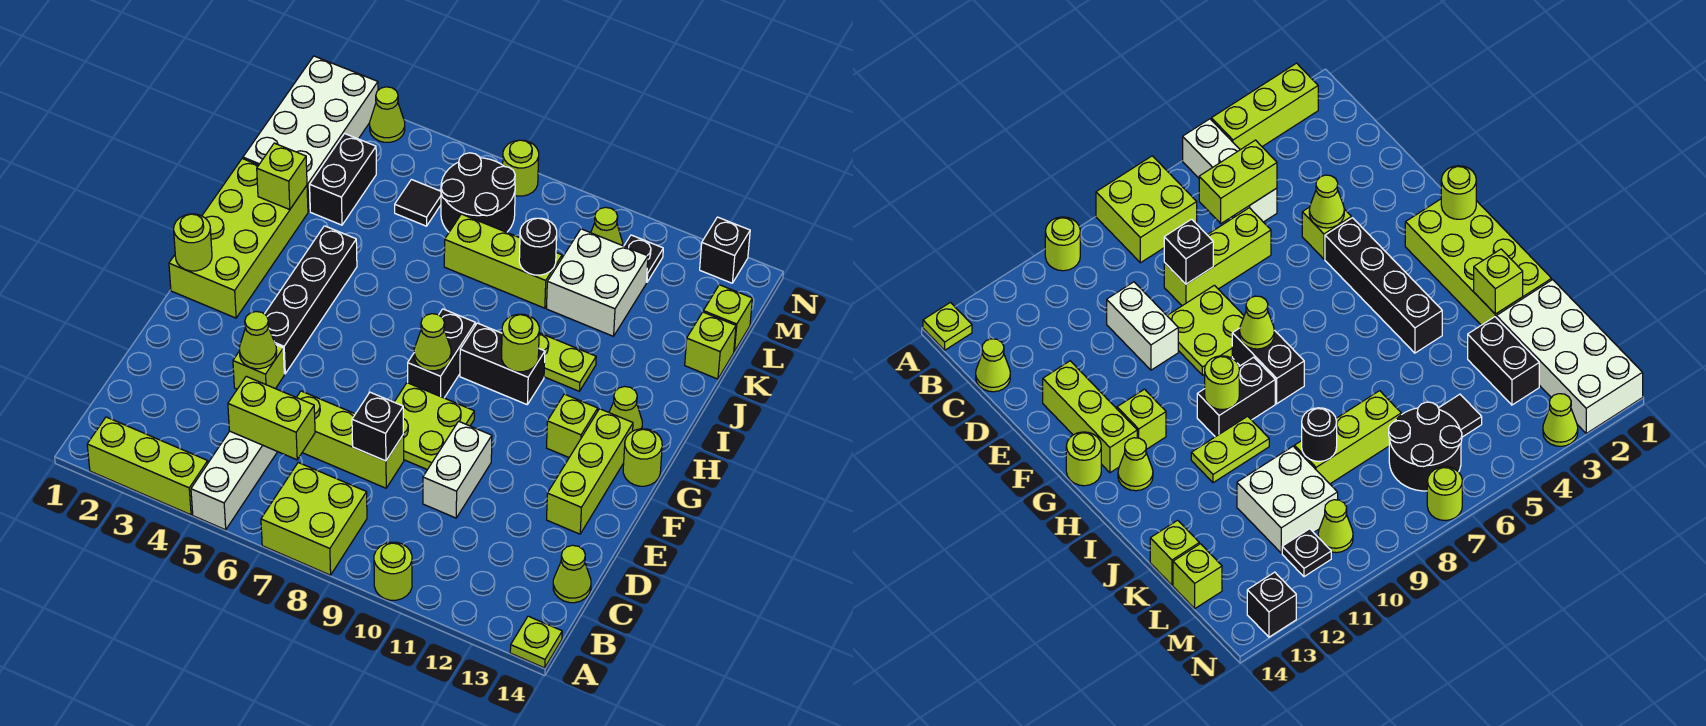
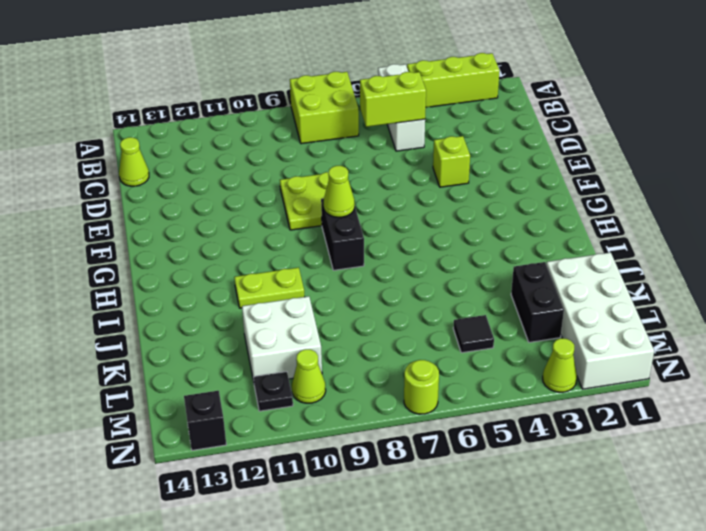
none -> lime 1x1 round brick [374,542,412,600]
none -> lime 1x1 plate [510,616,562,668]
none -> lime 1x3 brick [297,391,404,488]
none -> white 1x2 brick [423,421,492,518]

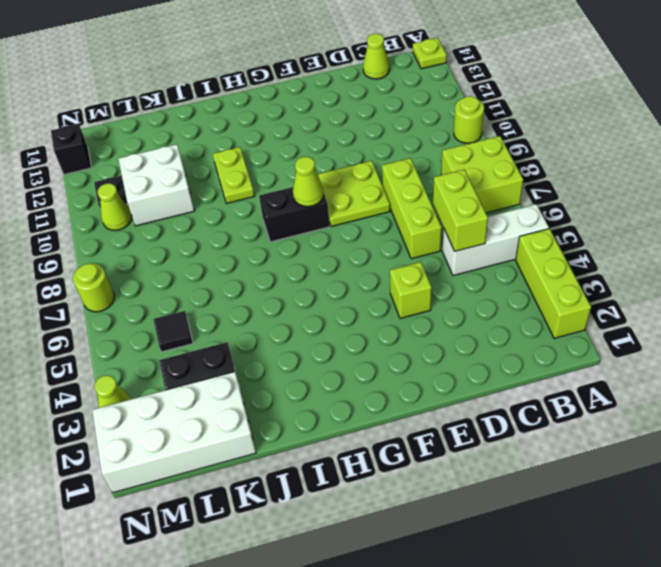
none -> white 1x2 brick [423,421,492,518]
none -> lime 1x3 brick [547,409,633,534]
none -> black 1x4 brick [265,226,357,374]
none -> lime 2x4 brick [169,159,308,318]

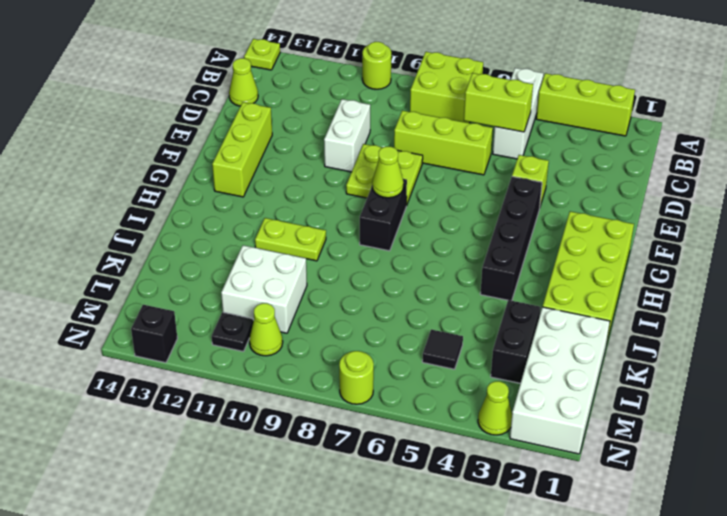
none -> lime 1x1 brick [547,394,598,457]
none -> lime 1x1 round brick [623,429,662,486]
none -> black 1x2 brick [460,323,545,405]
none -> lime 1x1 cone [609,386,642,431]

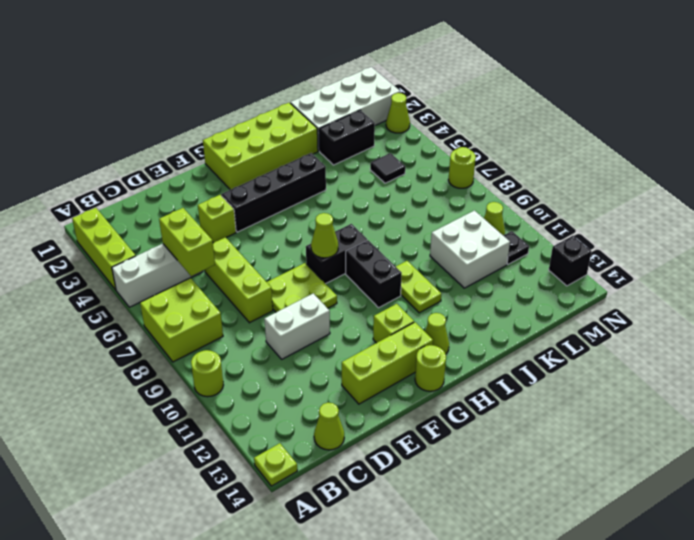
none -> lime 1x3 brick [444,214,562,308]
none -> lime 1x1 brick [685,312,736,379]
none -> black 2x2 round brick [441,153,515,232]
none -> lime 1x1 brick [703,285,752,351]

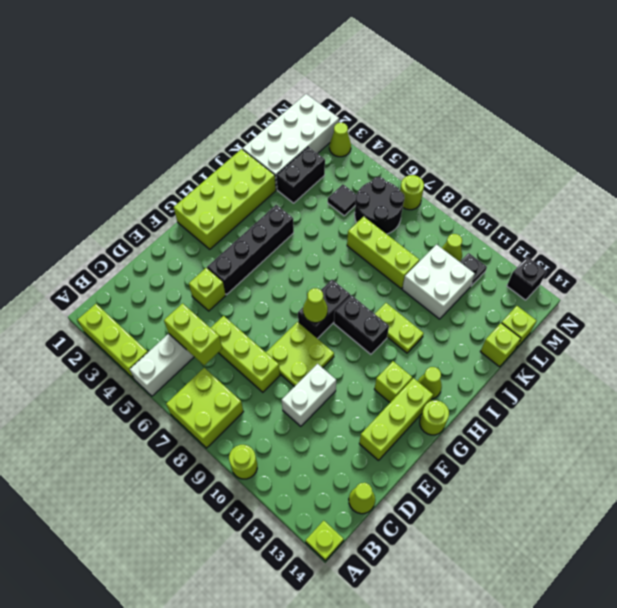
none -> black 1x1 brick [352,392,403,461]
none -> lime 1x1 cone [239,312,277,369]
none -> lime 1x1 round brick [174,214,212,271]
none -> lime 1x1 round brick [502,314,539,372]

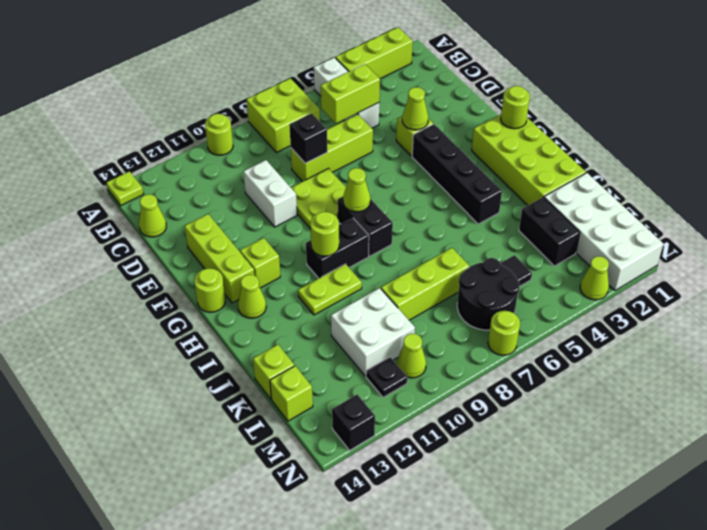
none -> lime 1x1 brick [257,143,307,210]
none -> black 1x1 round brick [519,218,557,275]

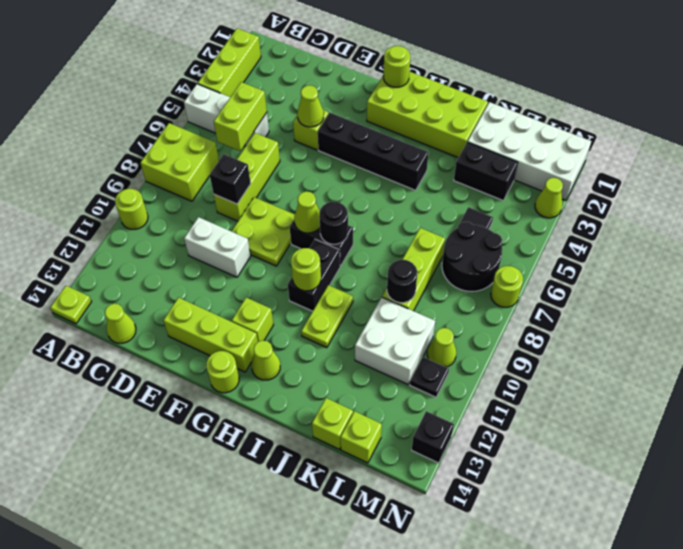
black 1x1 round brick [319,202,348,244] -> none
none -> lime 1x1 brick [257,143,307,210]

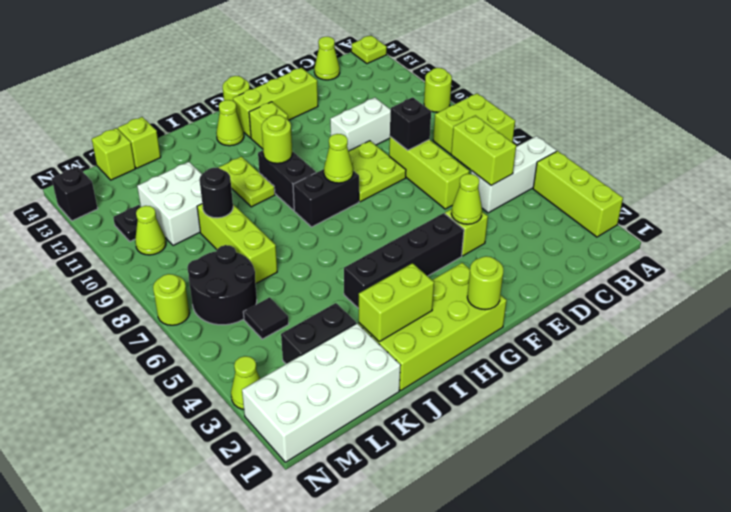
lime 1x2 brick [359,263,434,342] -> lime 1x1 brick [257,143,307,210]

